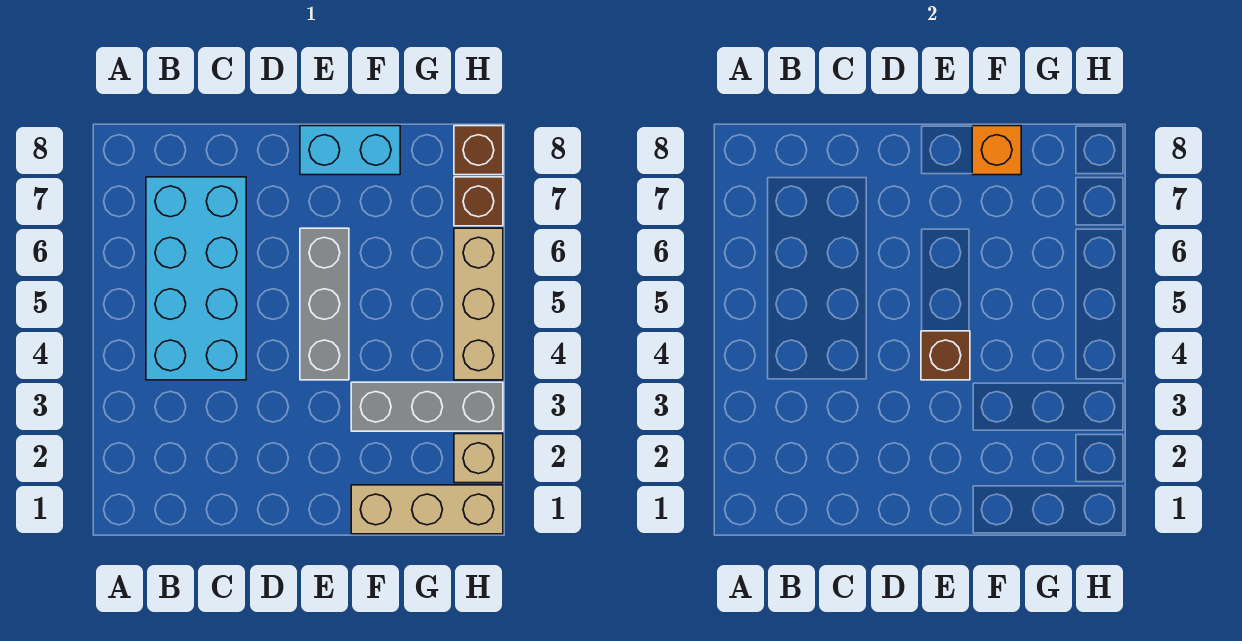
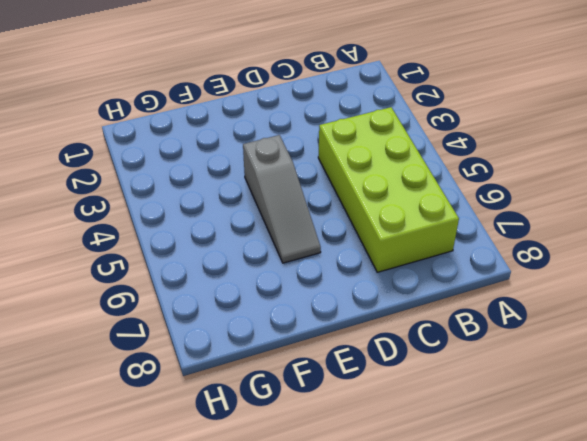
lime 2x4 brick [318,107,459,272] -> cyan 2x4 brick [146,177,246,380]
grey 1x3 slope [243,135,321,263] -> grey 1x3 brick [300,228,349,380]
none -> cyan 1x2 brick [300,126,400,175]
none -> tan 1x3 brick [351,485,503,534]

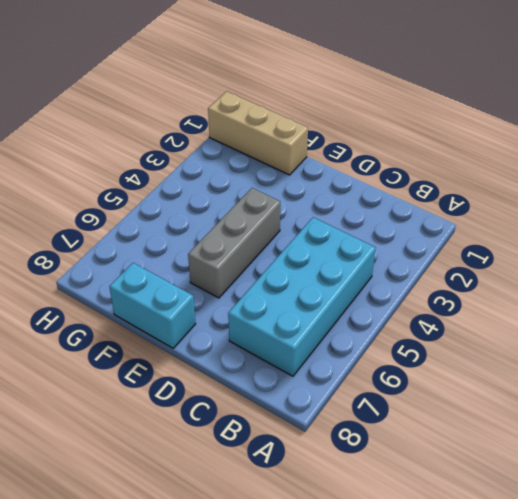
none -> grey 1x3 brick [351,382,503,431]
none -> tan 1x1 brick [454,434,503,483]

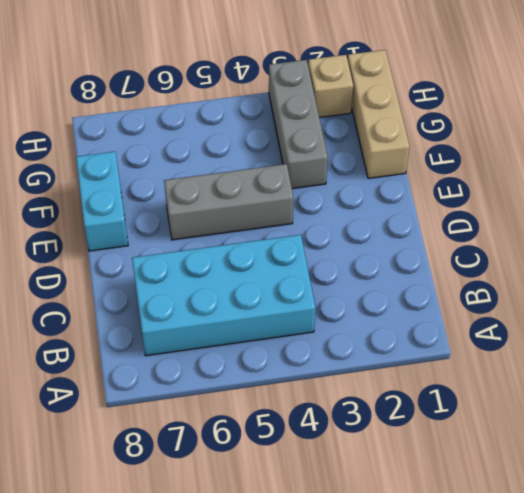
none -> tan 1x3 brick [454,228,503,380]
none -> brown 1x1 brick [454,177,503,226]

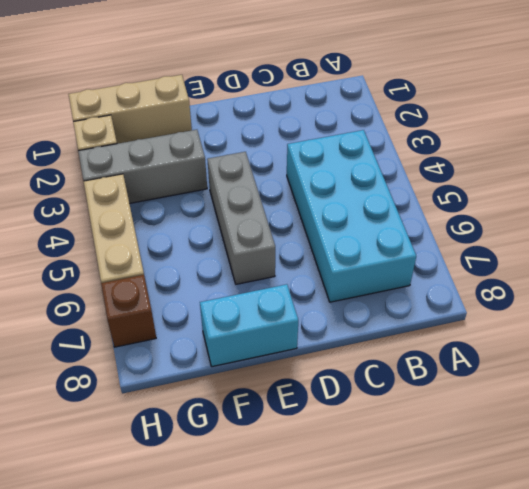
none -> brown 1x1 brick [454,126,503,175]
none -> brown 1x1 brick [921,331,970,380]

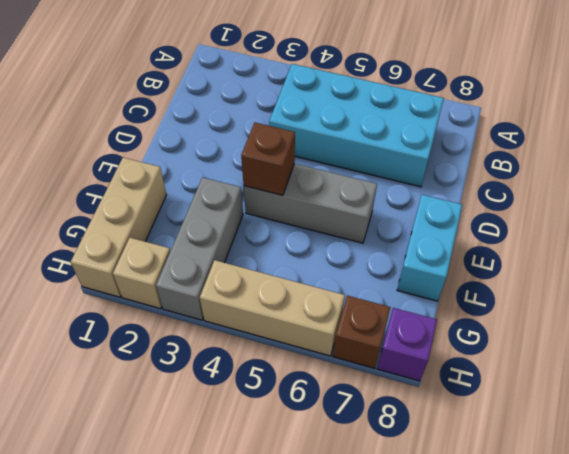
purple 1x1 brick [377,308,437,381] -> brown 1x1 brick [454,126,503,175]
none -> orange 1x1 brick [972,126,1021,175]

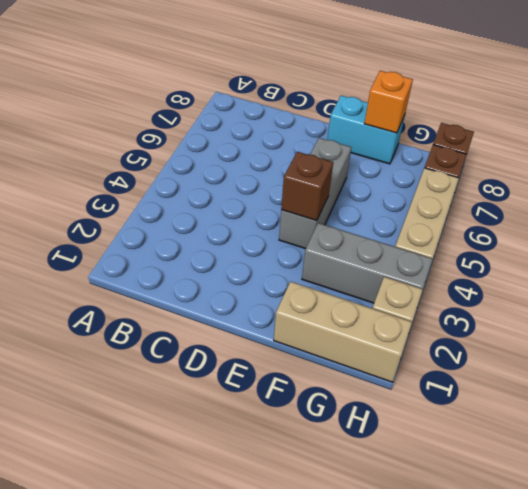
none -> cyan 2x4 brick [146,177,246,380]

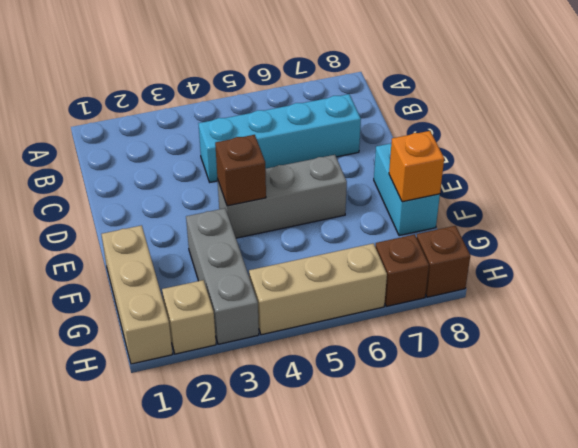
cyan 1x4 brick [198,94,361,182] -> cyan 2x4 brick [146,177,246,380]

